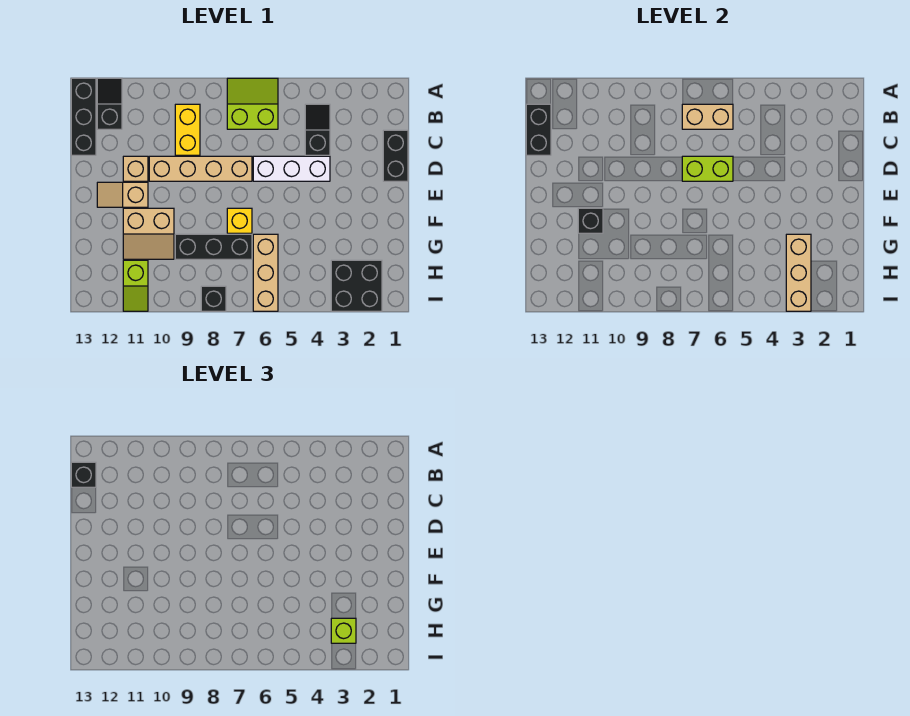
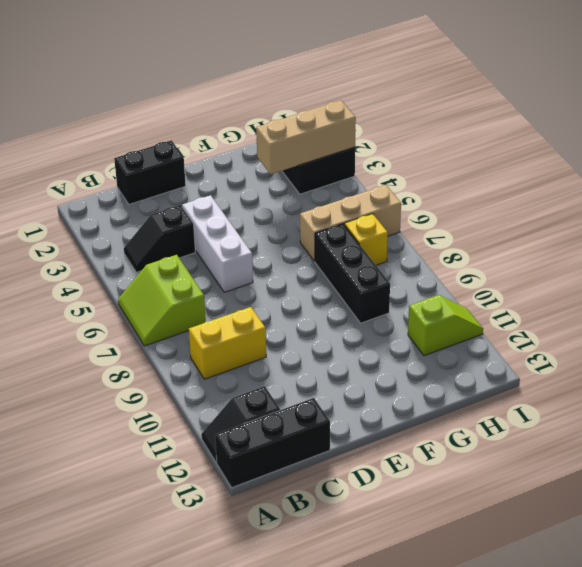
yellow 1x1 brick [345,214,388,265] -> yellow 1x1 brick moved to [227,208,252,233]
none -> tan 1x4 brick [149,156,252,181]
none -> tan 1x1 brick [123,156,148,181]
none -> tan 1x2 slope [97,182,148,207]

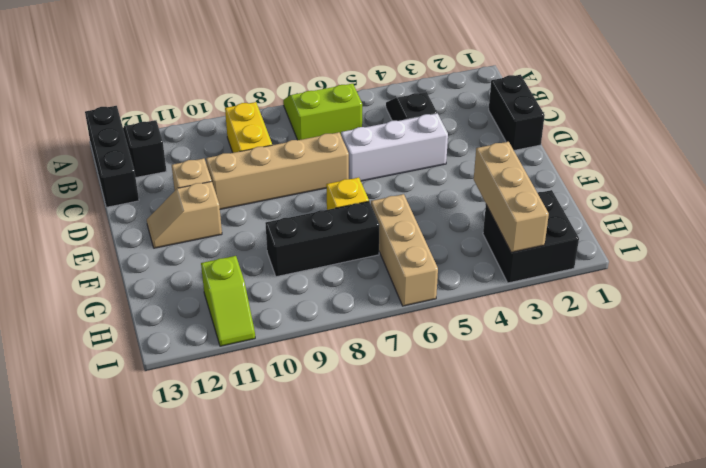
none -> tan 2x2 slope [123,208,174,259]
none -> black 1x1 brick [201,286,226,311]
none -> tan 1x2 brick [682,104,733,129]

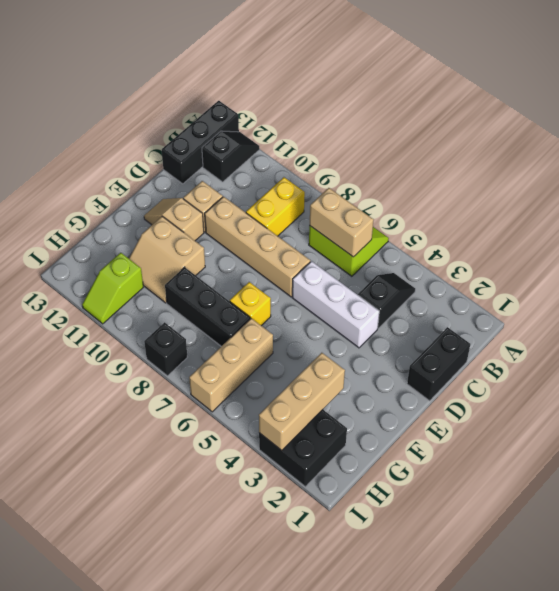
none -> black 1x2 brick [526,104,551,155]
none -> lime 1x2 brick [682,156,733,181]
none -> black 1x1 brick [578,208,603,233]

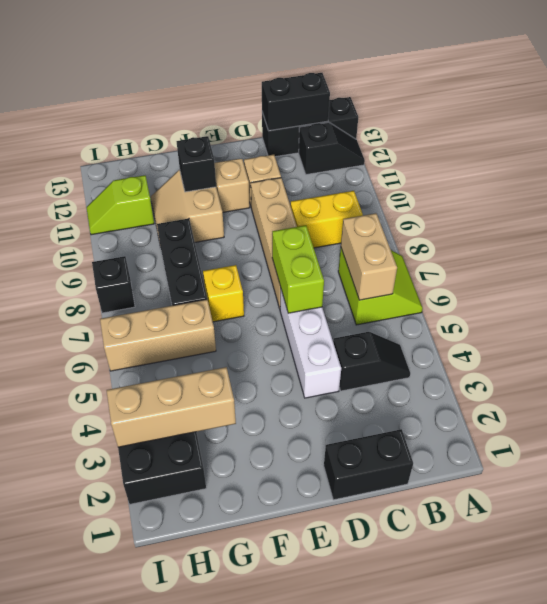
none -> black 1x1 brick [71,462,96,487]
none -> lime 1x1 brick [331,618,356,643]

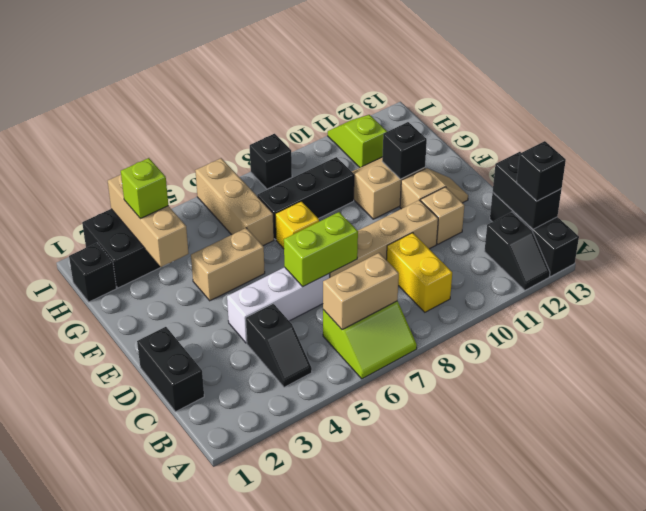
tan 1x2 brick [191,228,265,301] -> none
black 1x1 brick [69,243,116,302] -> none

